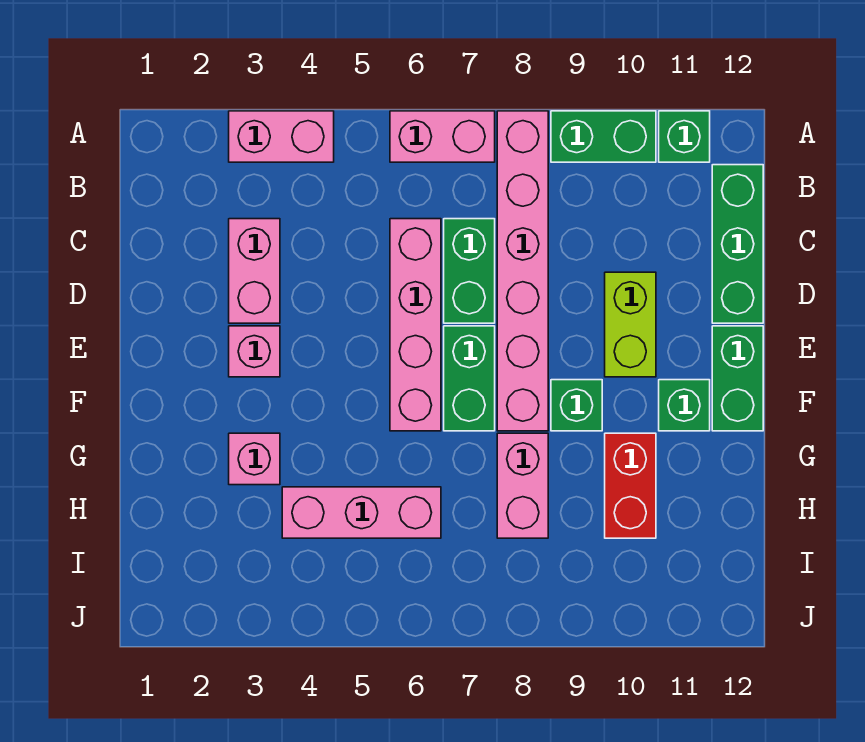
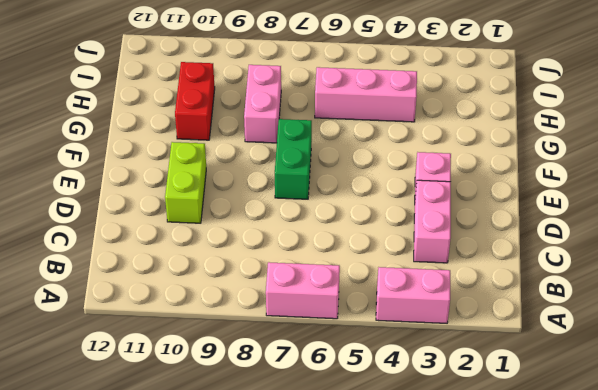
none -> pink 1x6 brick [497,111,548,431]
none -> green 1x2 brick [551,111,656,162]
none -> green 1x1 brick [659,111,710,162]

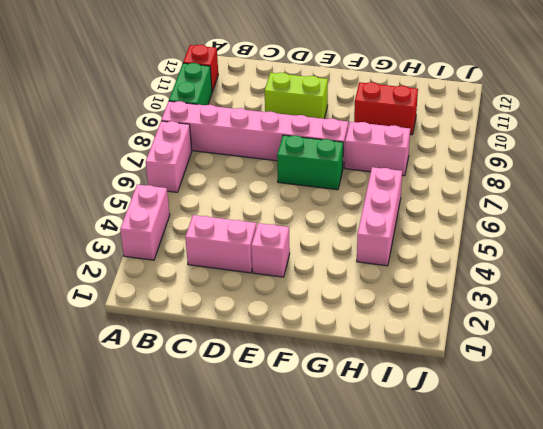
red 1x1 brick [183,45,218,92] -> green 1x1 brick [659,111,710,162]
none -> green 1x3 brick [712,165,763,323]
none -> pink 1x4 brick [390,219,441,431]
none -> green 1x2 brick [444,219,495,323]

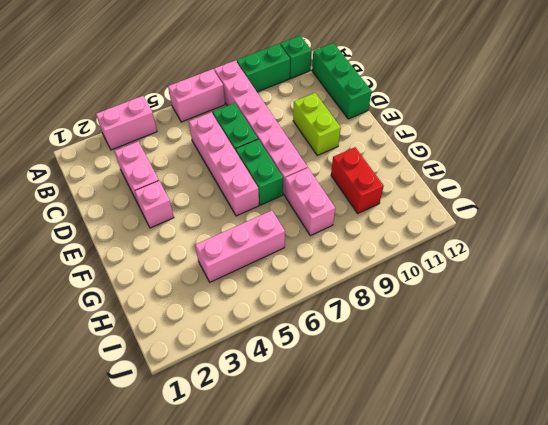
none -> green 1x2 brick [712,326,763,431]
none -> green 1x1 brick [551,380,602,431]
none -> green 1x1 brick [659,380,710,431]

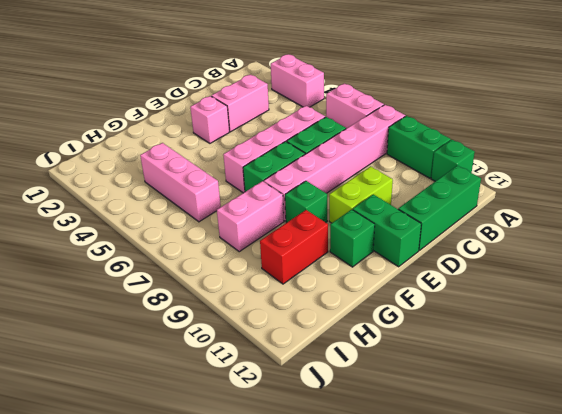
green 1x2 brick [353,194,421,267] -> green 1x2 brick turned to [712,326,763,431]
none -> pink 1x1 brick [229,433,280,485]

